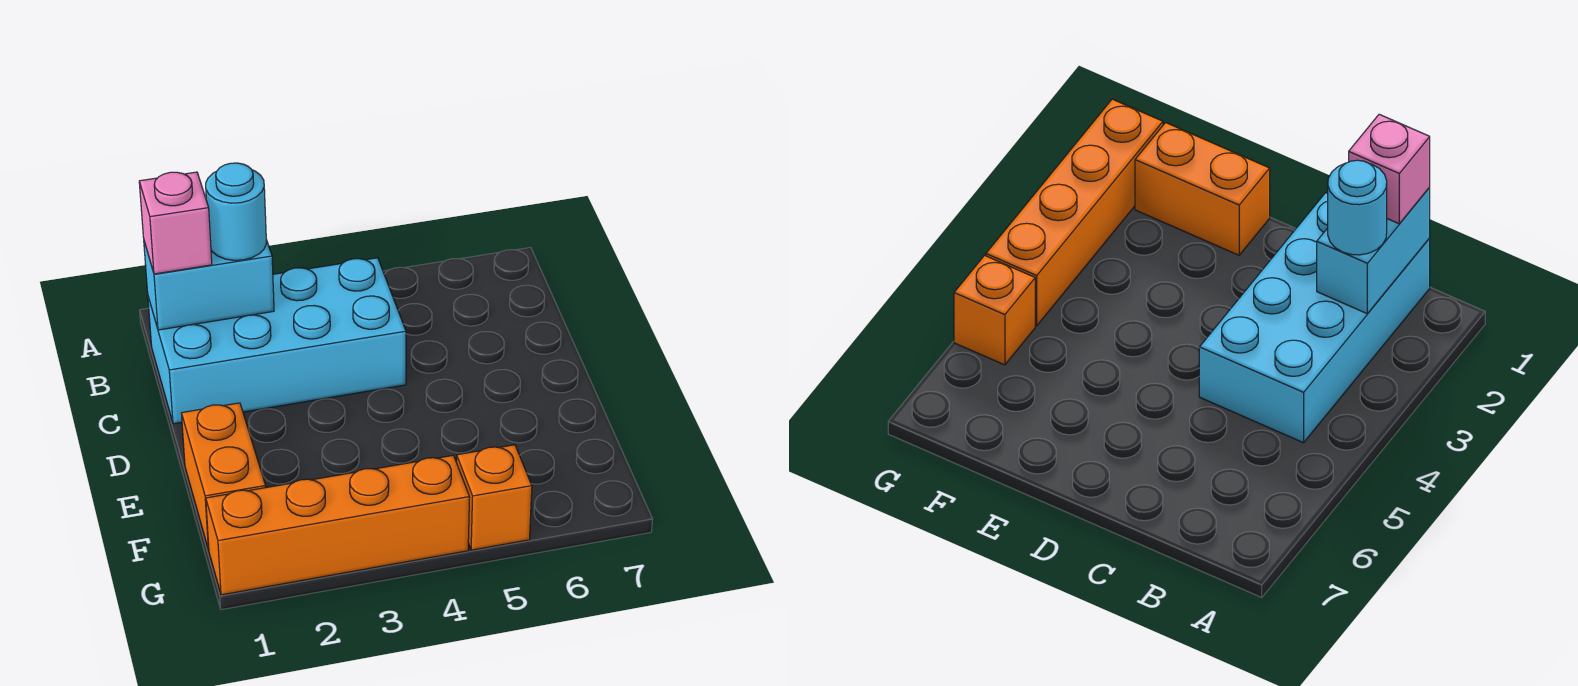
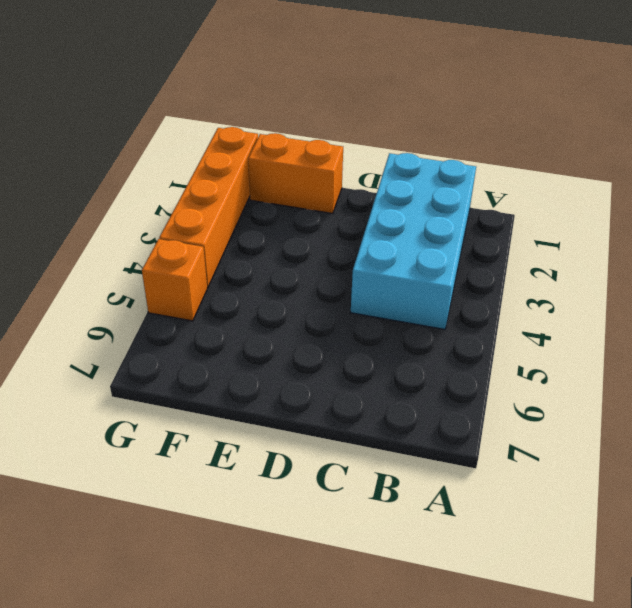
none -> cyan 1x2 brick [144,240,274,330]
none -> pink 1x1 brick [139,172,212,274]

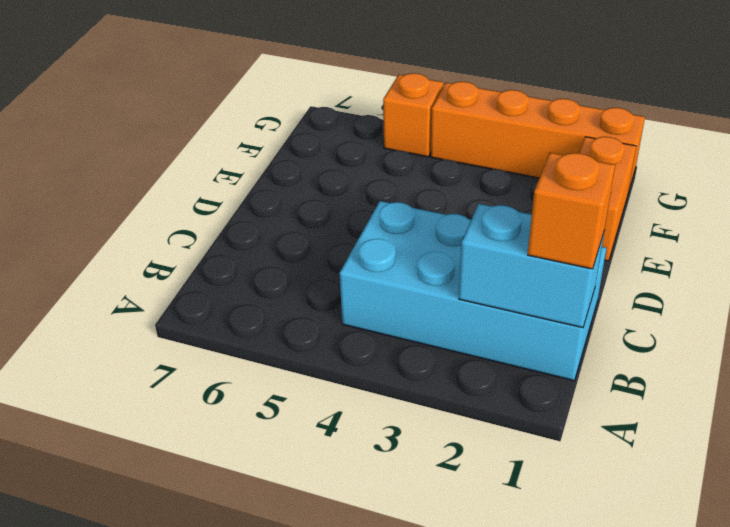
orange 1x1 brick [528,153,615,269] -> pink 1x1 brick [139,172,212,274]
none -> cyan 1x1 round brick [206,163,266,260]

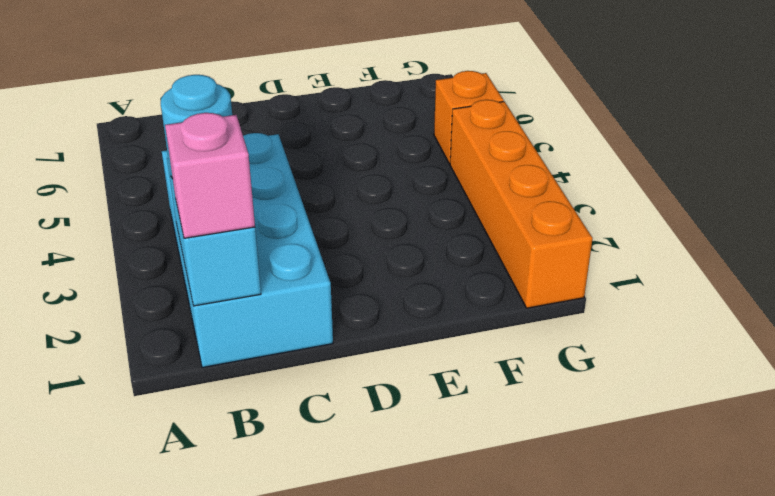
none -> orange 1x2 brick [182,403,266,550]

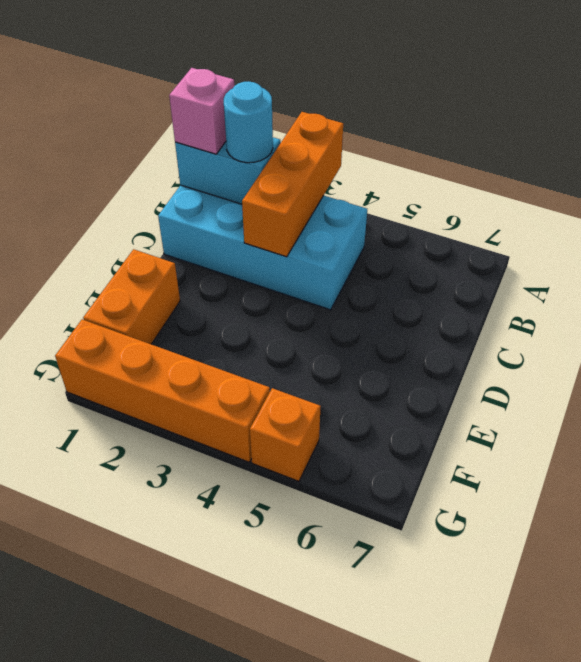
orange 1x3 brick [242,112,343,257] -> none

